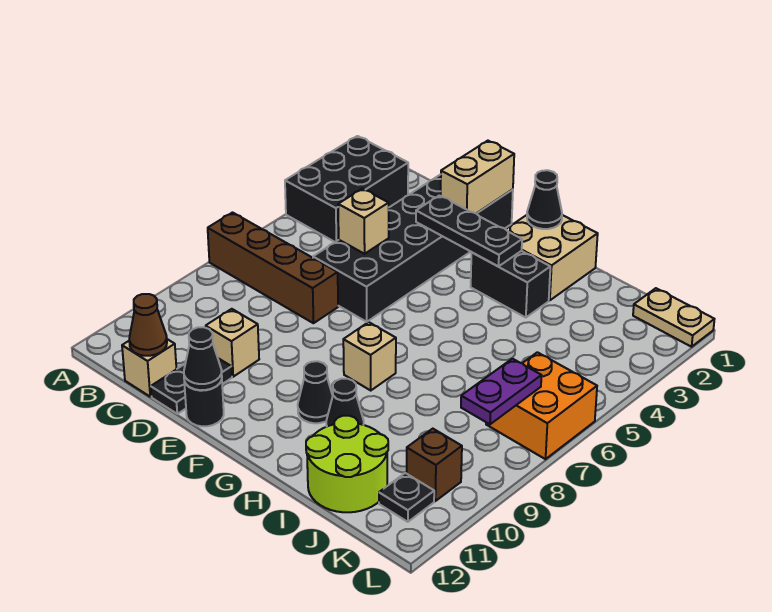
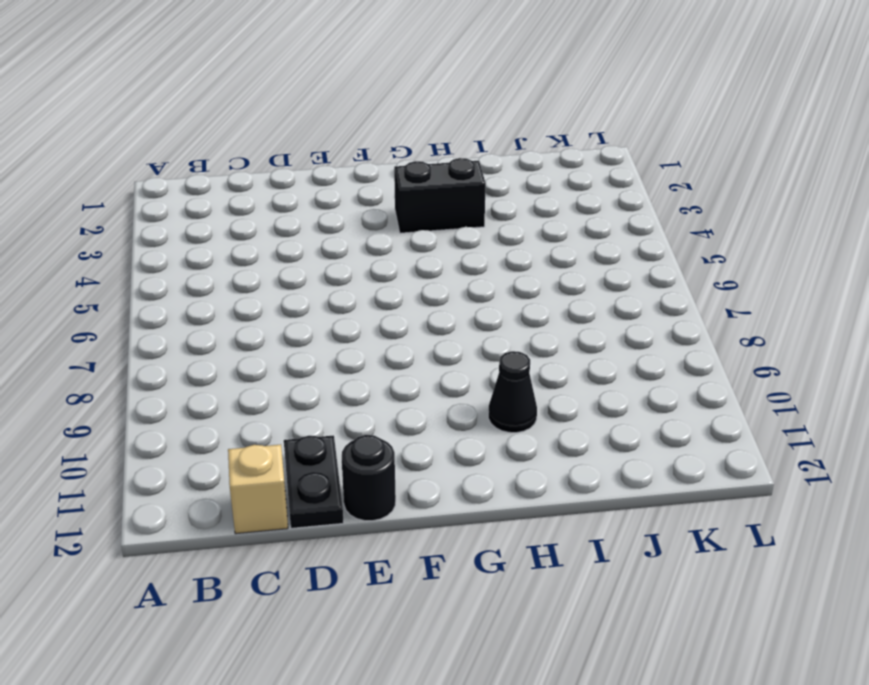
none -> black 2x3 brick [285,136,408,242]
none -> brown 1x4 brick [208,213,338,323]
none -> black 2x6 brick [313,174,513,322]

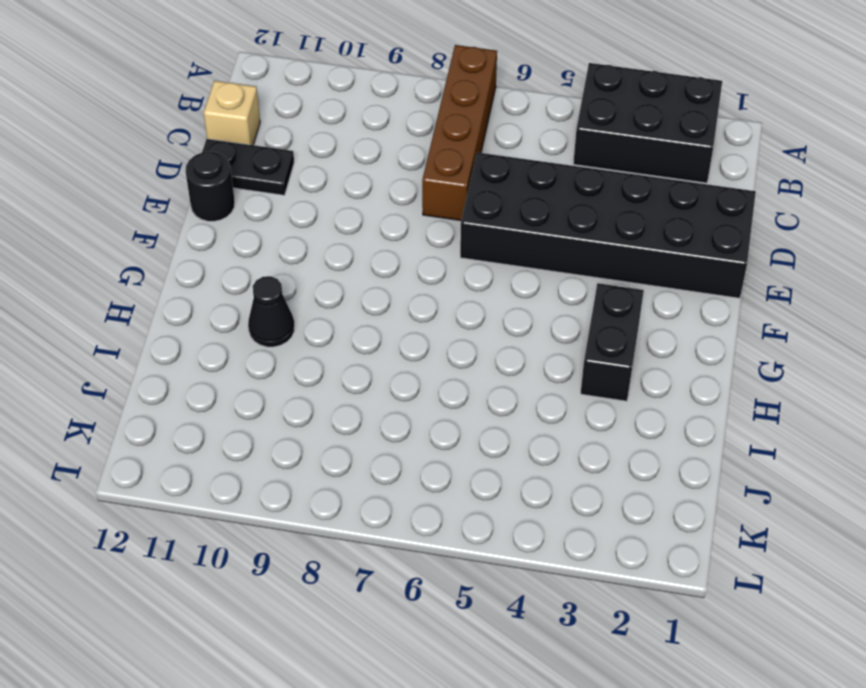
none -> tan 1x1 brick [206,309,259,377]
none -> tan 2x2 brick [506,215,598,301]
none -> tan 1x1 brick [343,322,396,390]

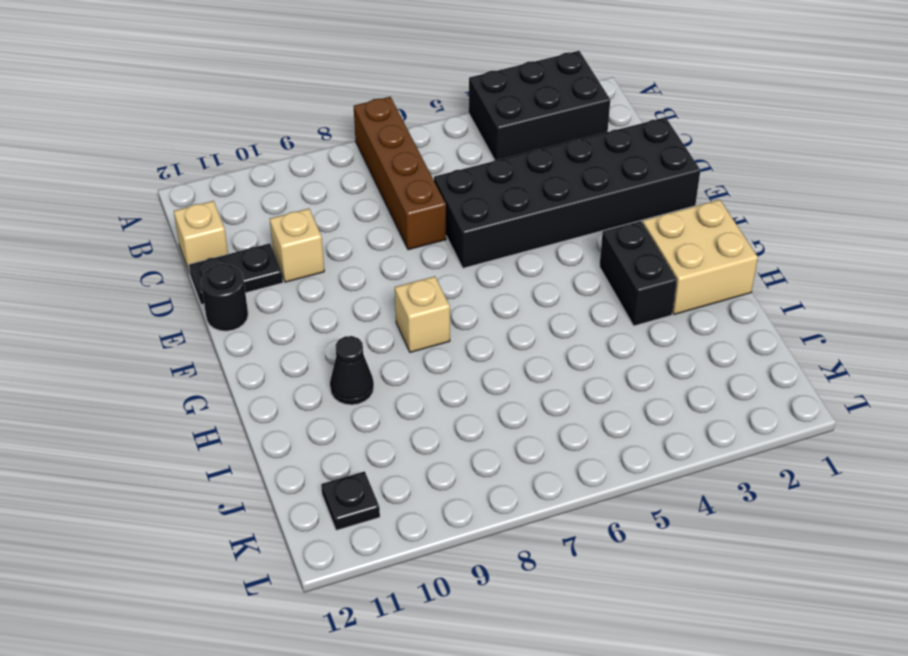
none -> black 1x1 cone [298,361,333,423]
none -> lime 2x2 round brick [306,416,388,512]
none -> tan 1x2 plate [633,288,714,347]

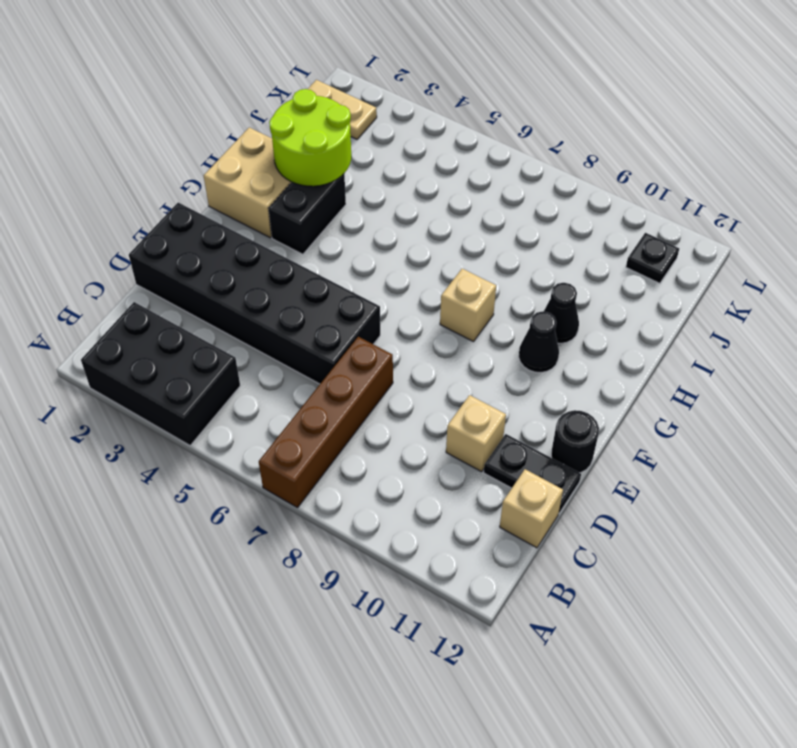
lime 2x2 round brick [269,89,351,186] -> lime 2x2 round brick moved to [306,416,388,512]
tan 1x2 plate [308,80,377,139] -> tan 1x2 plate turned to [633,288,714,347]
none -> orange 2x2 brick [486,352,597,459]
none -> brown 1x1 brick [407,429,462,501]
none -> brown 1x1 cone [129,294,167,356]

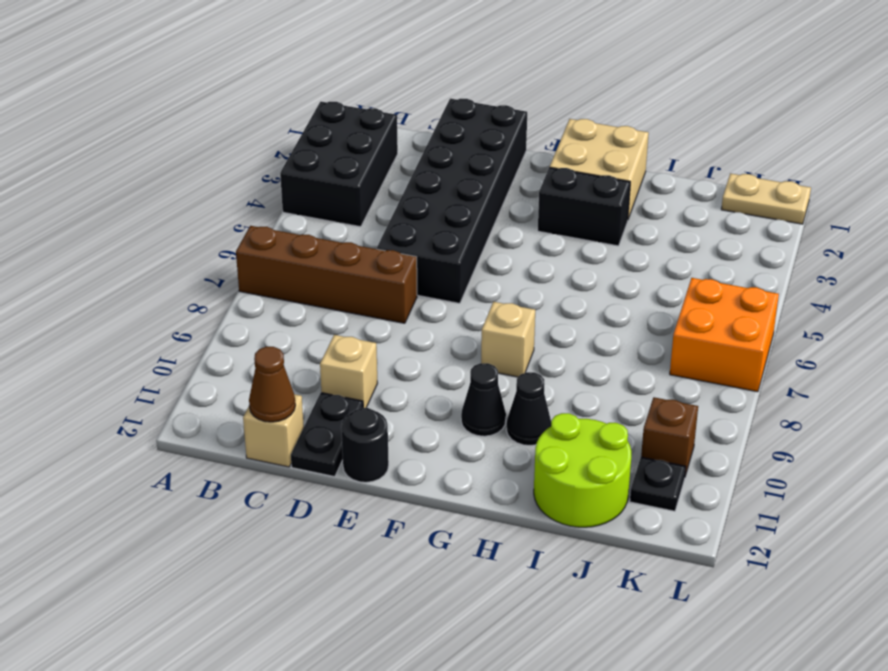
none -> tan 1x1 brick [338,189,389,254]
none -> tan 1x2 brick [441,141,514,213]
none -> black 1x3 plate [416,195,522,266]

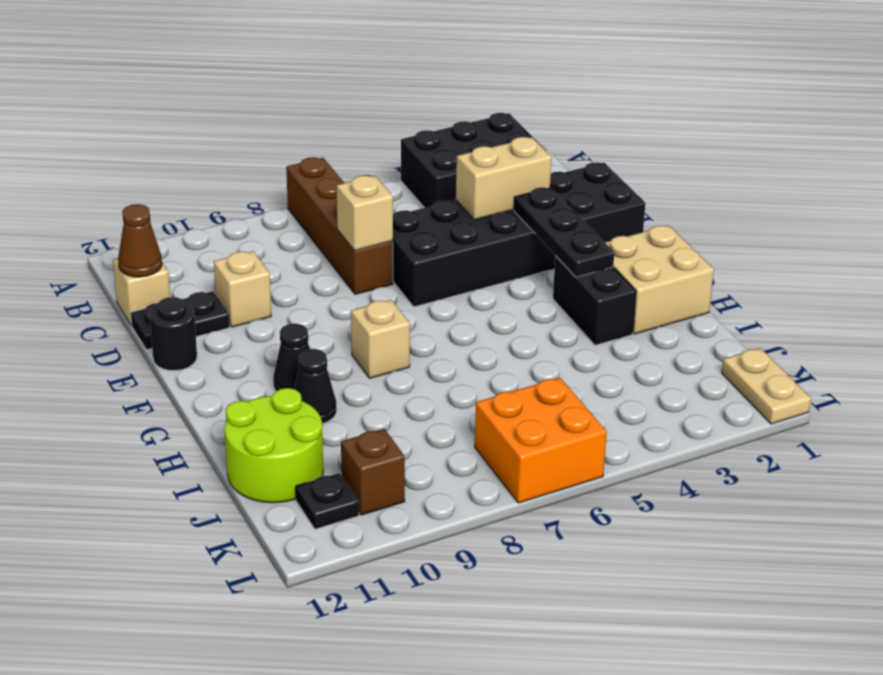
tan 1x2 brick [456,137,552,220] -> tan 1x2 brick moved to [441,141,514,213]
tan 1x1 brick [337,175,393,251] -> tan 1x1 brick moved to [338,189,389,254]
none -> black 1x1 cone [184,327,222,390]
none -> black 1x1 cone [527,170,562,229]
none -> purple 1x2 plate [461,359,542,424]

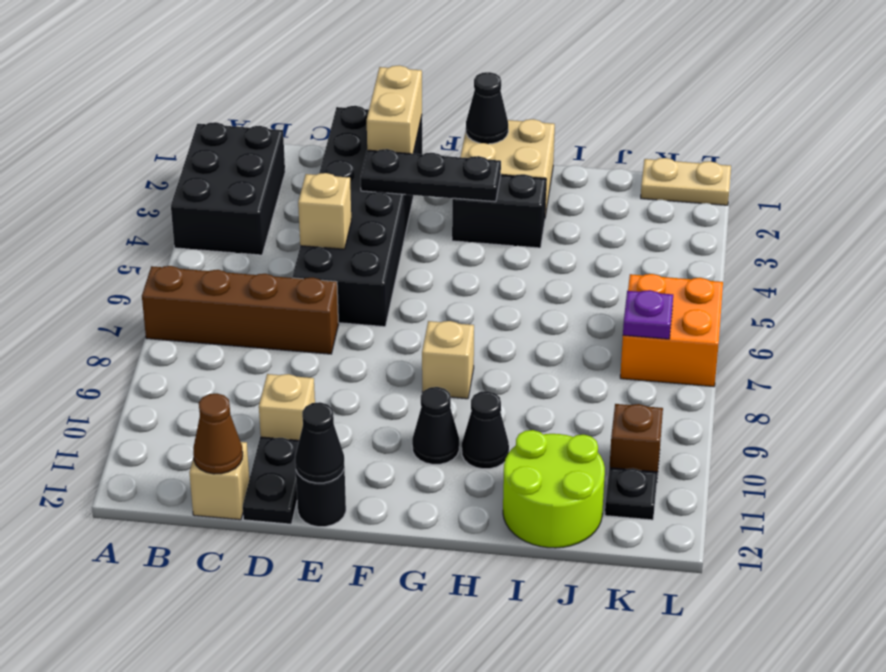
purple 1x1 plate [623,290,673,339] -> purple 1x2 plate [461,359,542,424]

